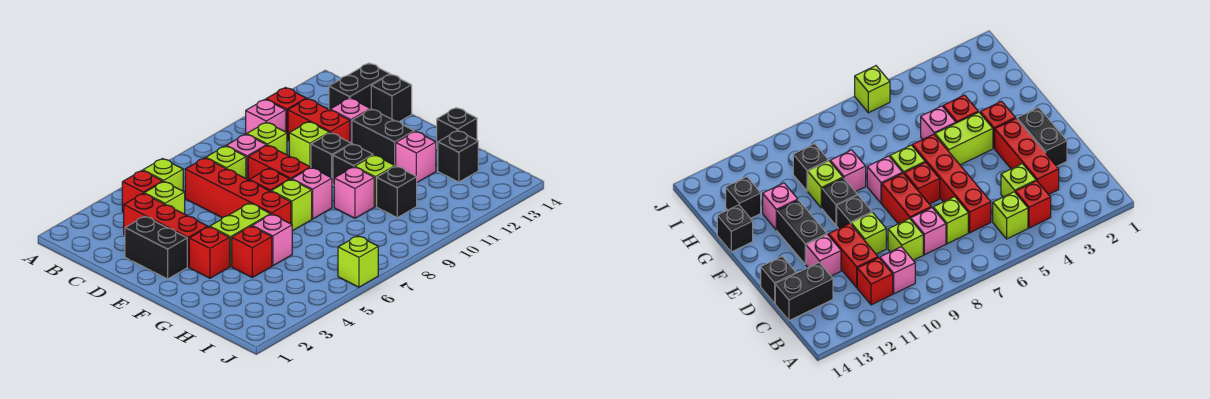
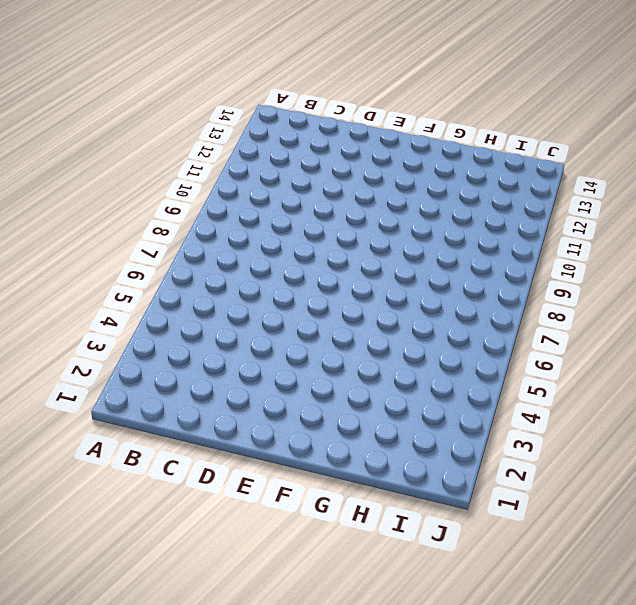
none -> red 1x1 brick [122,171,163,212]
none -> lime 1x1 brick [143,159,183,191]
none -> pink 1x1 brick [246,99,286,134]
none -> red 1x1 brick [266,88,306,139]

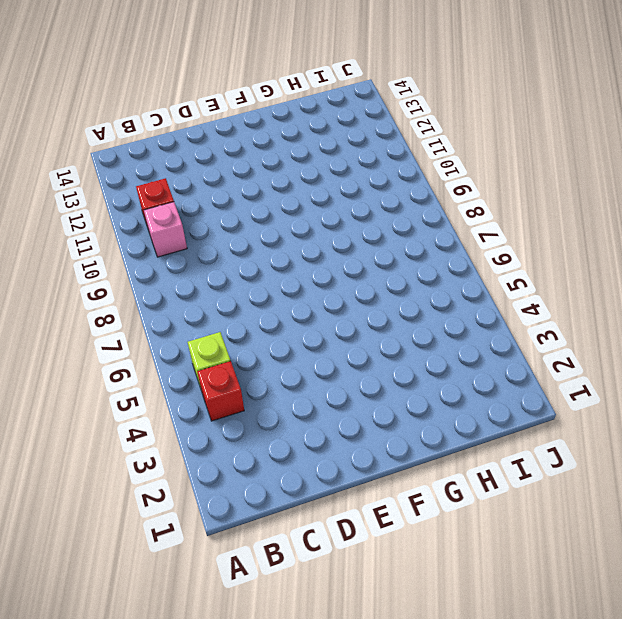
none -> red 1x3 brick [124,193,208,267]
none -> lime 1x1 brick [144,182,185,214]
none -> red 1x4 brick [185,158,291,224]
none -> lime 1x1 brick [206,146,246,178]

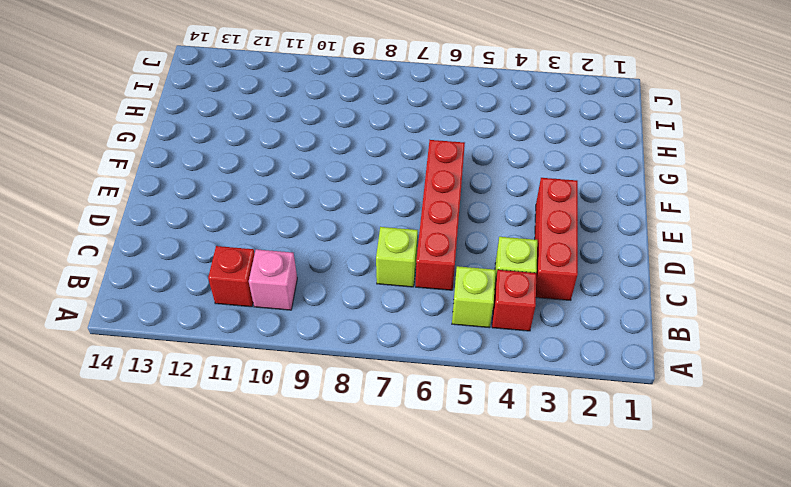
none -> pink 1x1 brick [226,134,267,180]
none -> lime 1x1 brick [247,122,287,155]
none -> red 1x2 brick [288,99,350,142]
none -> black 1x2 brick [329,63,390,110]

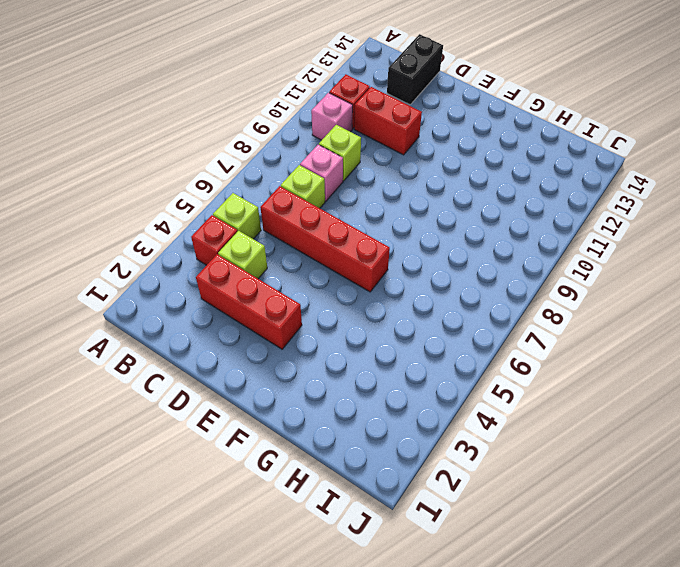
none -> black 1x2 brick [125,216,187,279]
none -> red 1x2 brick [248,145,310,180]
none -> lime 1x1 brick [289,122,330,168]
none -> pink 1x1 brick [330,98,371,144]

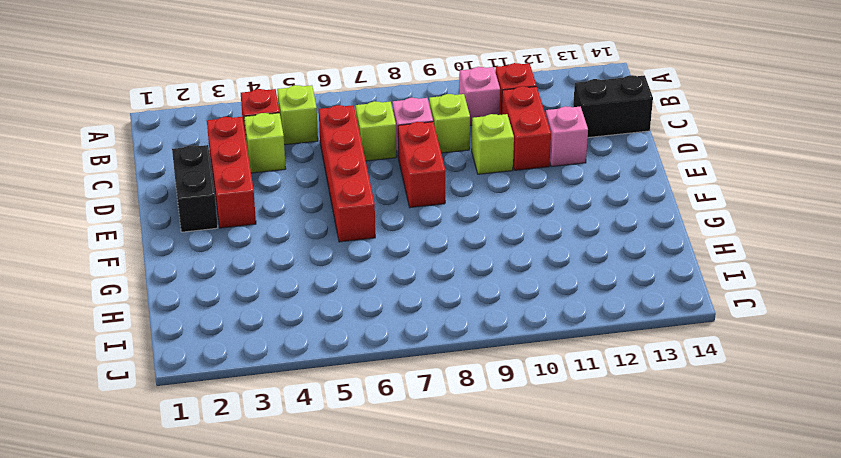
none -> black 1x1 brick [371,74,412,122]
none -> red 1x1 brick [249,168,290,191]
none -> black 1x1 brick [311,133,351,184]
none -> black 1x2 brick [352,109,414,166]

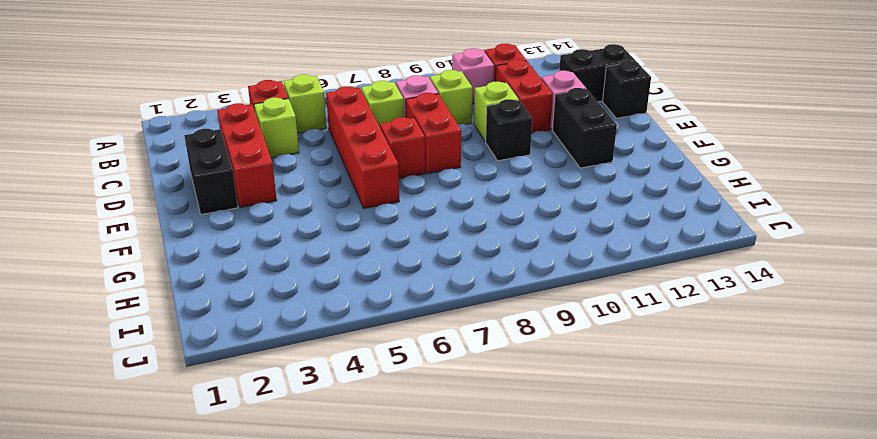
none -> red 1x1 brick [189,227,230,278]
none -> lime 1x2 brick [210,203,271,266]
none -> lime 1x1 brick [271,179,312,231]
none -> pink 1x1 brick [292,168,332,219]

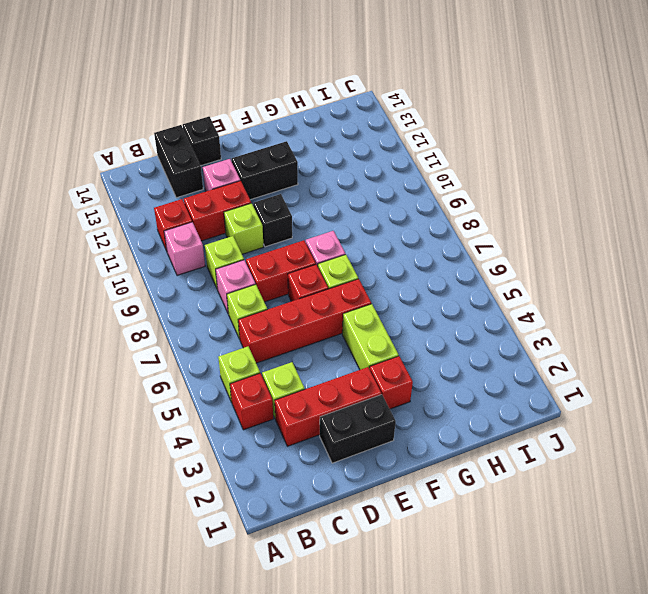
none -> black 1x1 brick [333,144,373,185]
none -> red 1x1 brick [232,226,272,277]
none -> pink 1x1 brick [252,214,292,266]
none -> pink 1x1 brick [334,167,374,218]

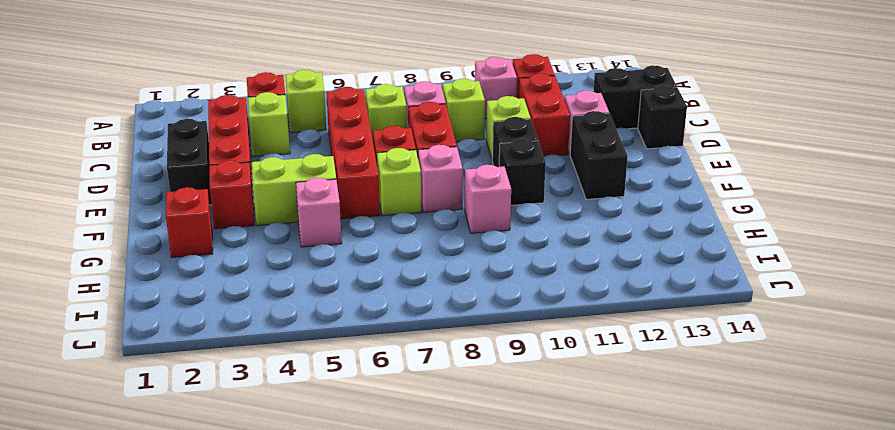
red 1x1 brick [166,187,213,258] -> red 1x1 brick moved to [232,226,272,277]
none -> lime 1x1 brick [355,155,395,206]
none -> pink 1x1 brick [396,131,436,182]
none -> black 1x1 brick [437,108,477,149]
none -> black 1x1 brick [377,166,417,217]

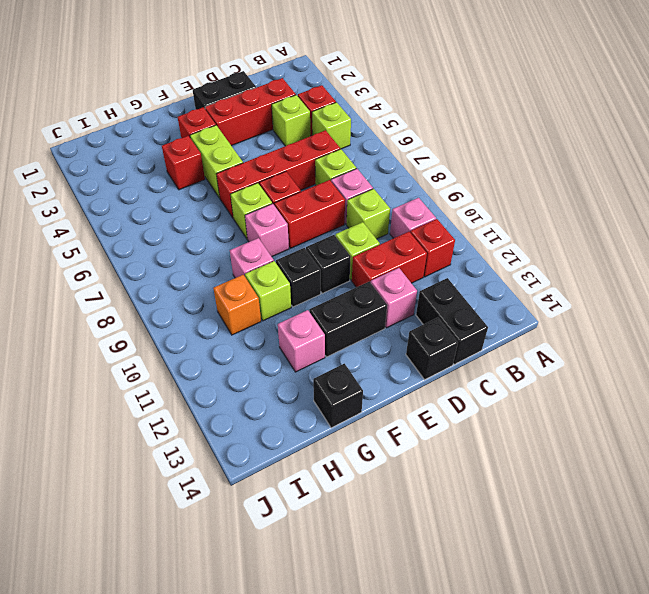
orange 1x1 brick [213,275,261,335] -> black 1x1 brick [377,166,417,217]
none -> pink 1x1 brick [252,214,292,266]
none -> black 1x1 brick [438,131,478,182]
none -> lime 1x1 brick [338,236,378,287]

